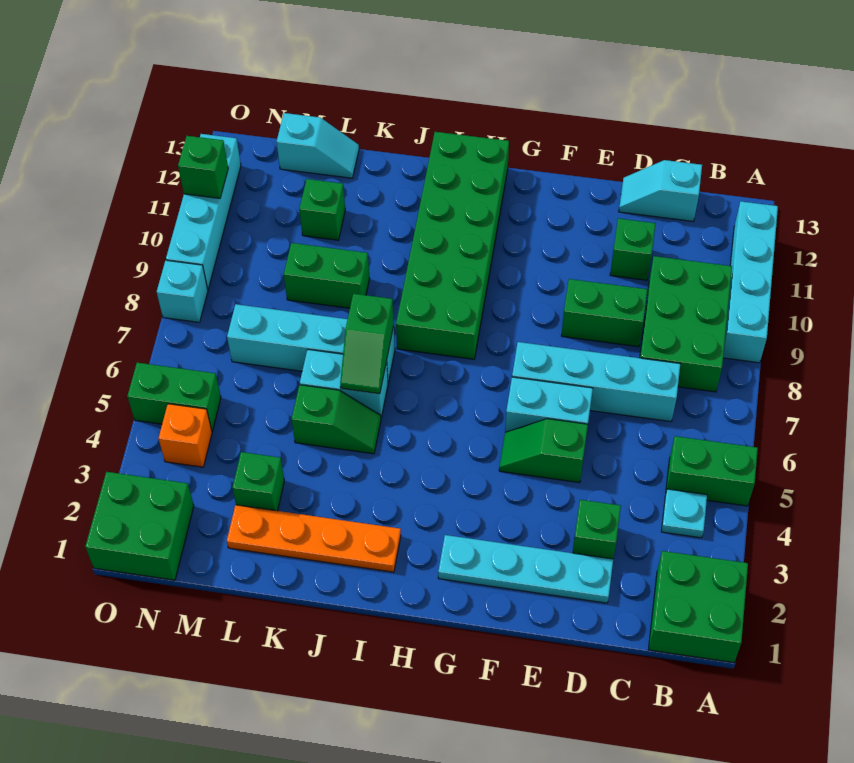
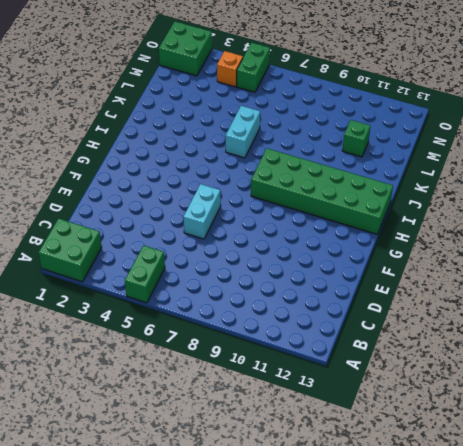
none -> cyan 1x4 brick [723,201,778,363]
none -> cyan 1x1 plate [661,489,707,538]
none -> green 2x3 brick [640,256,732,392]

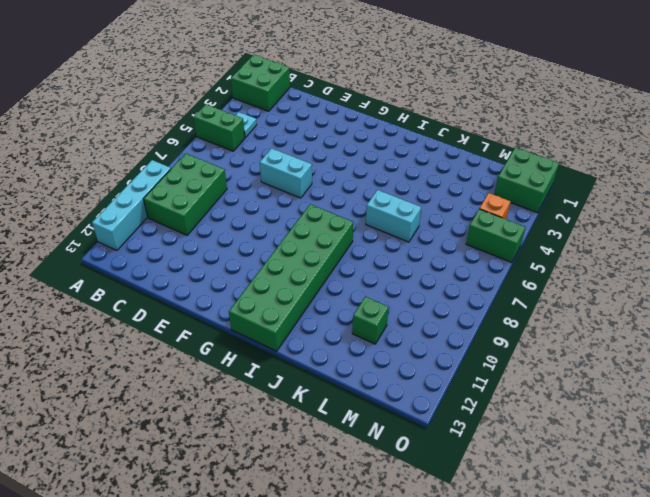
none -> cyan 1x4 brick [512,342,680,422]
none -> cyan 1x2 slope [619,160,702,221]
none -> cyan 1x4 plate [438,535,613,603]

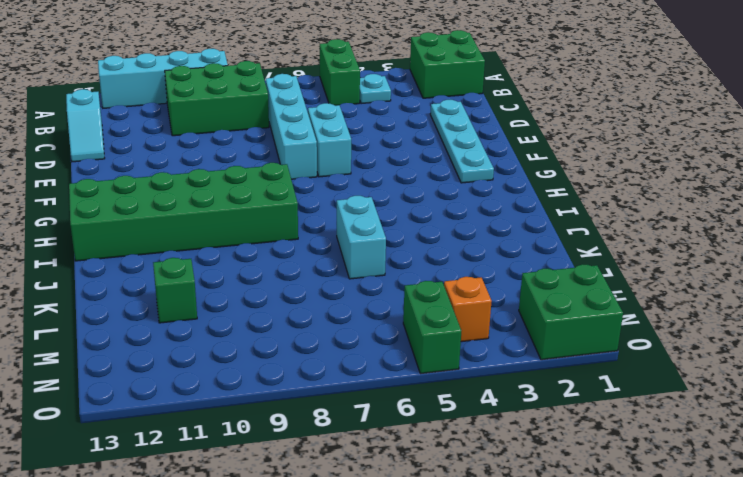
none -> green 1x1 brick [573,500,621,559]
none -> green 1x2 brick [561,279,647,347]
none -> green 1x1 brick [610,218,656,280]

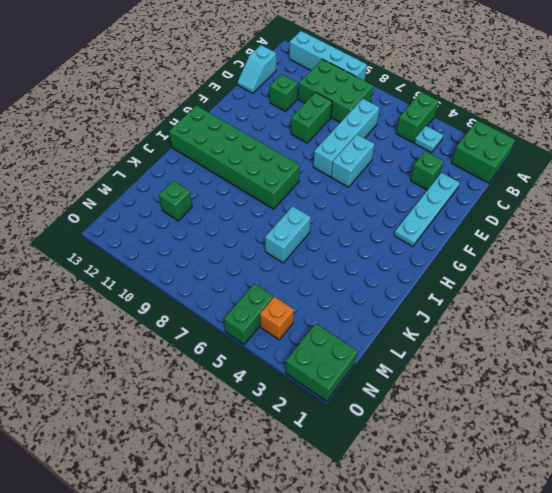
none -> green 1x2 slope [499,419,588,483]
none -> orange 1x4 plate [227,505,401,572]
none -> green 1x2 slope [292,385,381,454]

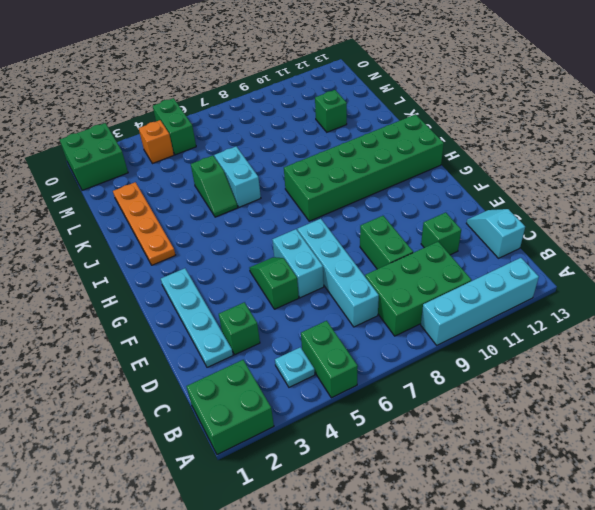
none -> cyan 1x4 brick [227,304,395,382]
none -> green 1x2 brick [284,243,370,308]
none -> green 1x1 brick [232,452,284,511]

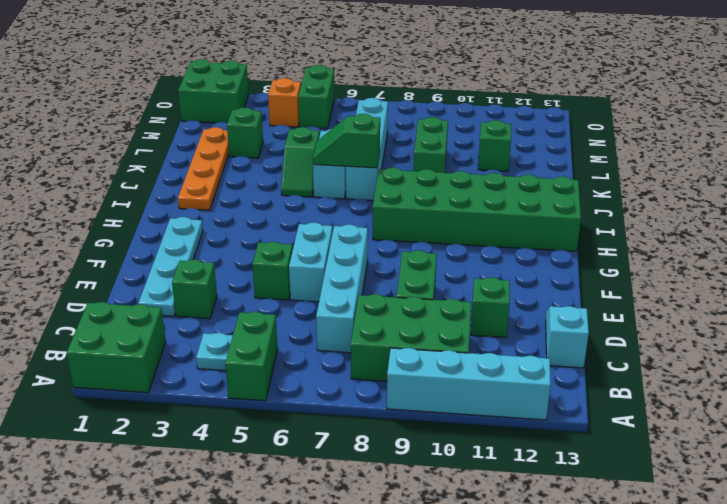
none -> cyan 1x2 slope [277,113,359,178]
none -> cyan 1x1 brick [157,260,208,322]
none -> cyan 1x4 brick [166,134,241,289]

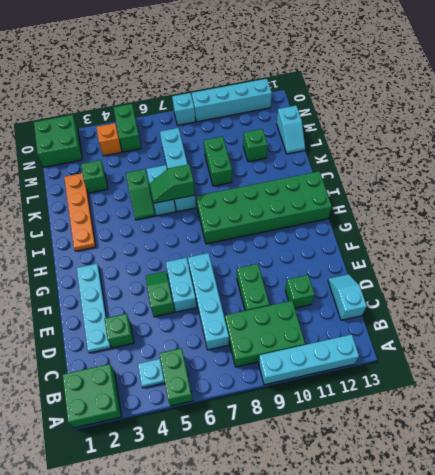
none -> green 1x1 brick [178,136,228,198]

